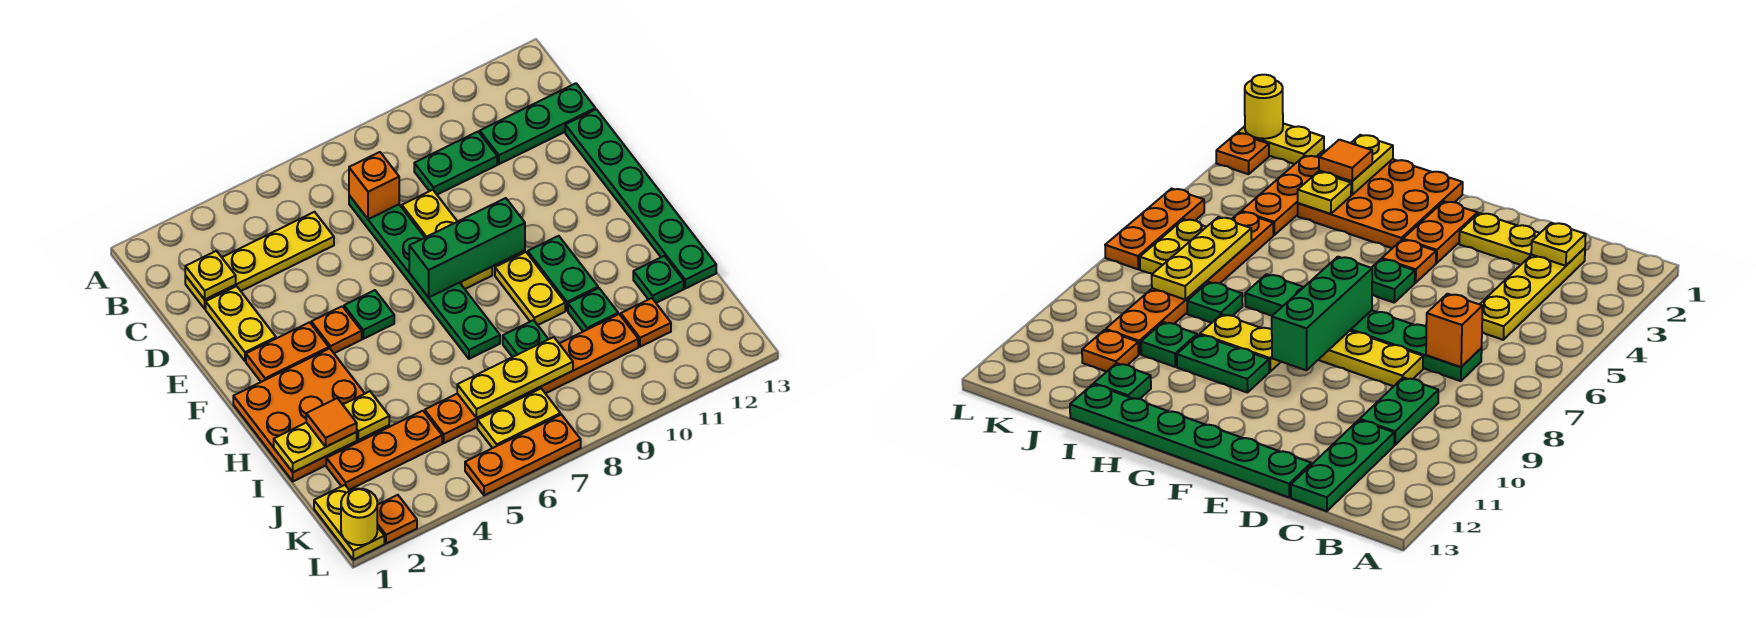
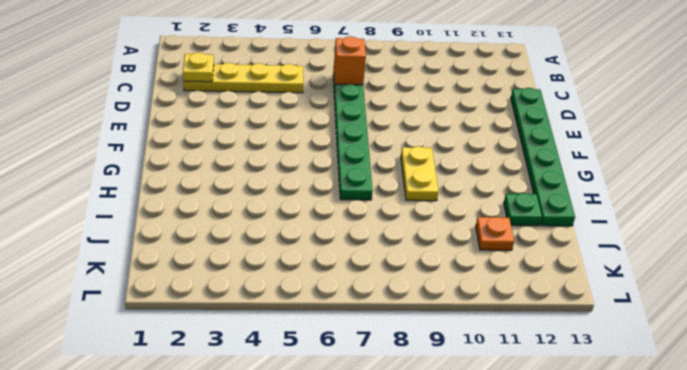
none -> green 1x2 plate [414,132,497,195]
none -> green 1x3 plate [480,83,595,164]
none -> yellow 1x2 plate [206,286,276,361]
none -> yellow 1x3 plate [402,190,492,289]

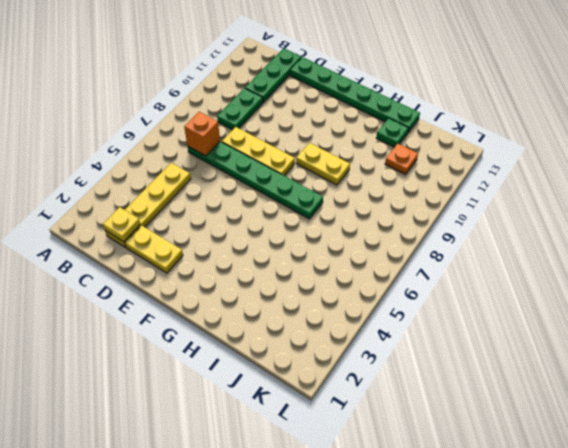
none -> orange 1x2 plate [246,322,329,382]
none -> orange 1x1 plate [311,306,362,353]
none -> green 1x1 plate [344,290,394,339]
none -> orange 3x3 plate [233,348,389,481]

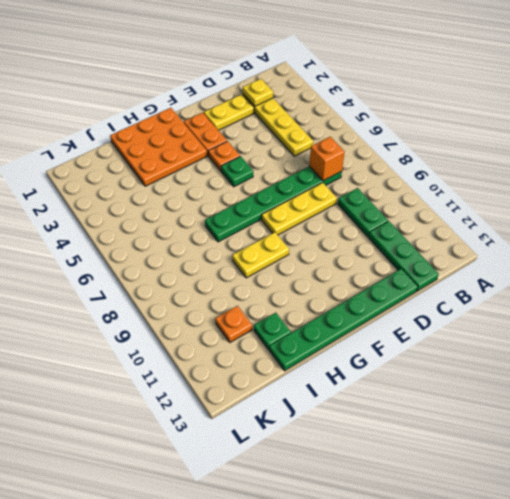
none -> green 1x2 plate [528,236,598,311]
none -> green 1x1 plate [503,320,548,357]
none -> green 1x1 plate [568,288,618,332]
none -> orange 1x3 plate [326,411,442,490]

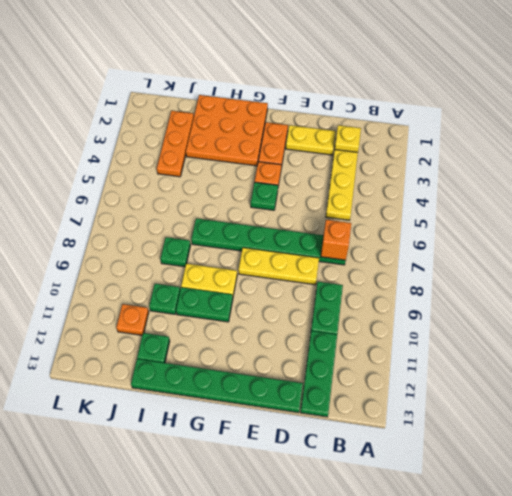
none -> orange 1x6 plate [425,314,638,443]
none -> yellow 1x2 plate [314,485,384,560]
none -> yellow 1x2 plate [477,389,560,448]
none -> orange 1x1 plate [377,495,417,544]

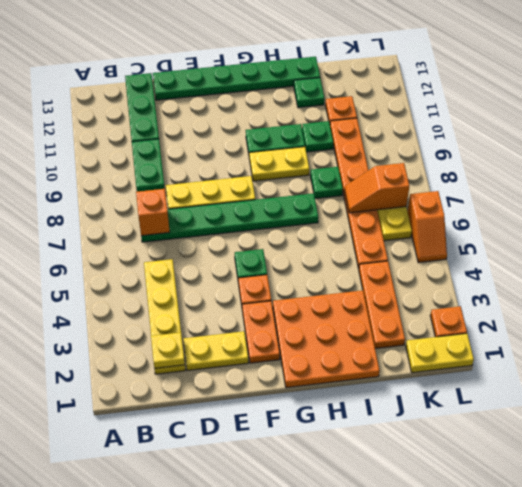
orange 1x2 slope [344,163,410,213] -> yellow 1x3 plate [457,337,573,418]
orange 1x2 slope [407,191,447,263] -> orange 1x3 plate [465,415,581,495]
none -> green 1x3 brick [409,198,525,298]
none -> yellow 1x2 plate [274,423,357,472]
none -> yellow 1x1 plate [343,391,389,440]
none -> yellow 1x1 round brick [341,489,377,545]

